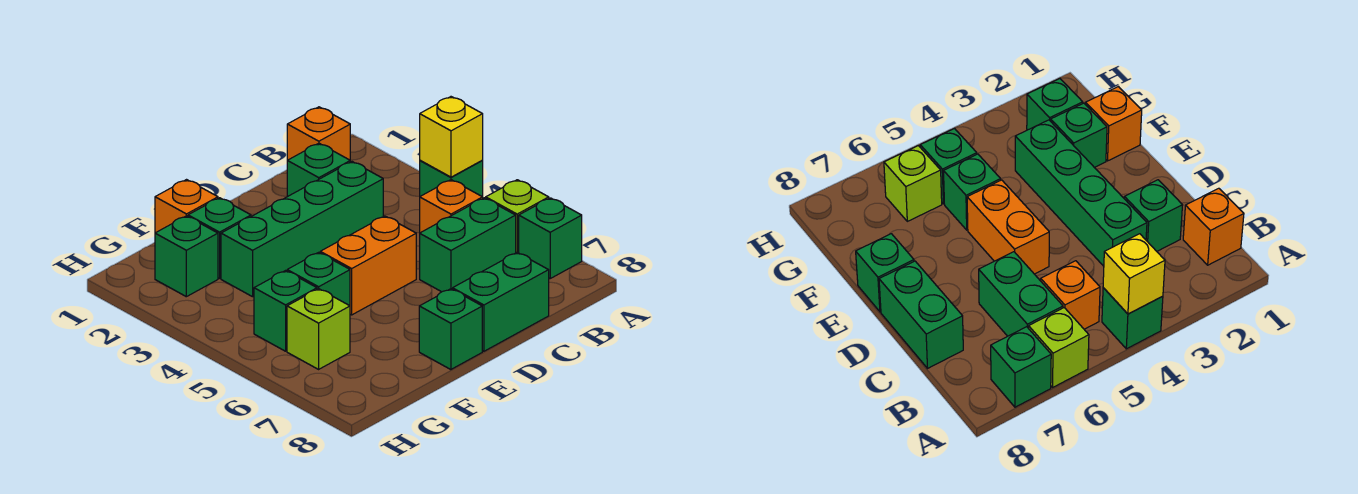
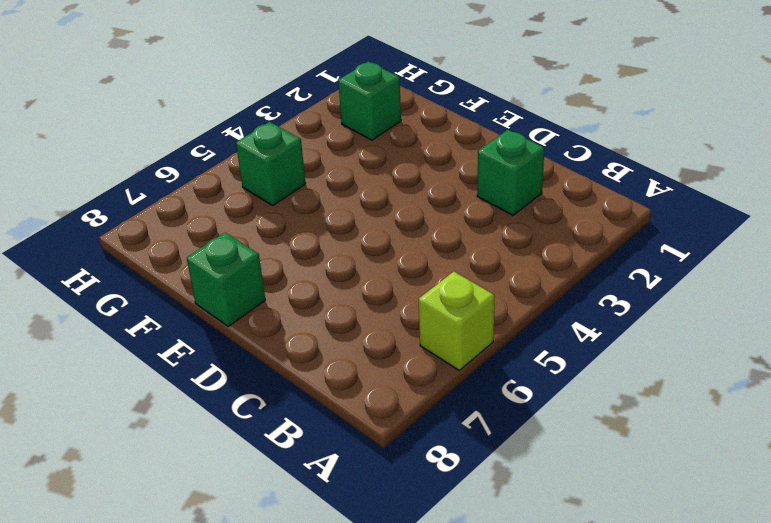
none -> green 1x1 brick [420,160,483,197]
none -> green 1x1 brick [519,198,582,278]
none -> orange 1x1 brick [287,107,350,160]

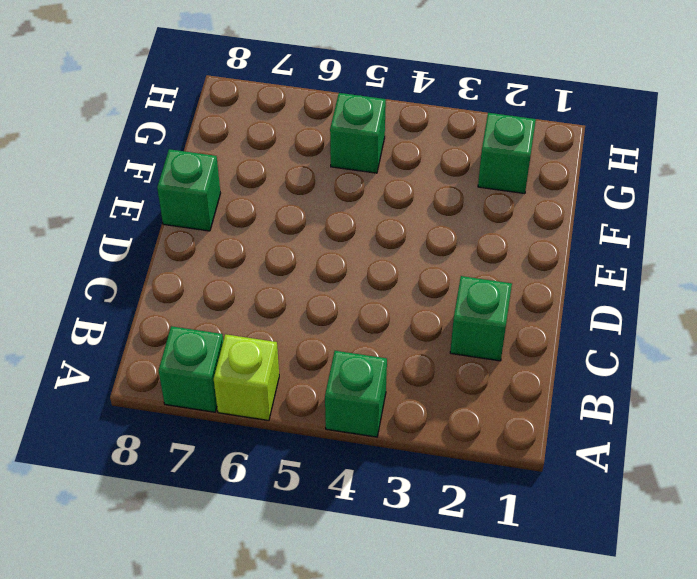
none -> orange 1x1 brick [287,107,350,160]
none -> orange 1x1 brick [420,180,483,233]
none -> green 1x2 brick [420,198,516,292]

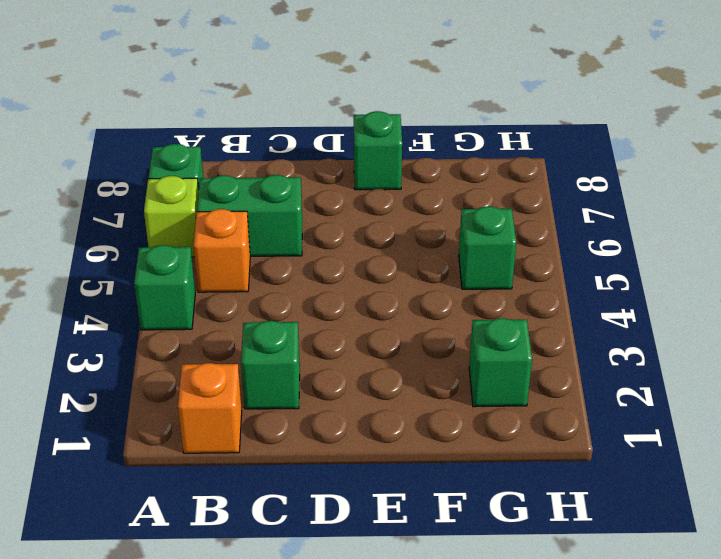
none -> green 1x4 brick [221,162,383,297]
none -> green 1x2 brick [453,253,549,351]
none -> orange 1x2 brick [320,216,416,315]

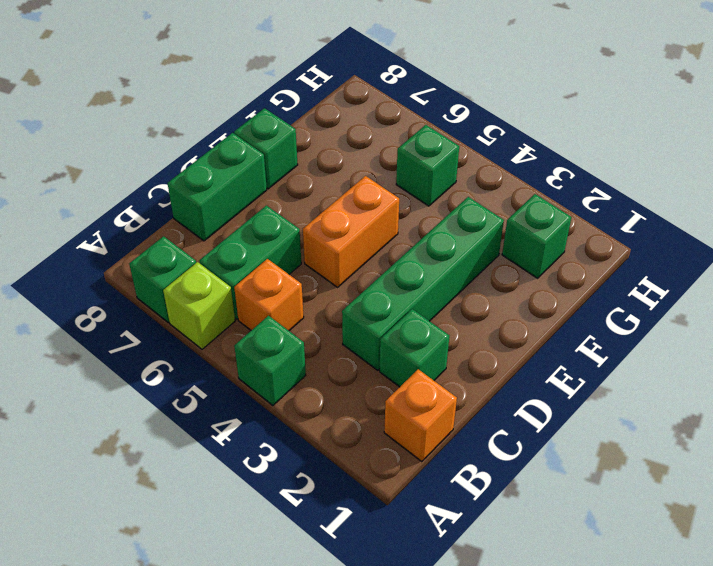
none -> orange 1x1 brick [155,180,218,233]
none -> green 1x1 brick [188,198,251,278]
none -> green 1x1 brick [287,252,350,306]

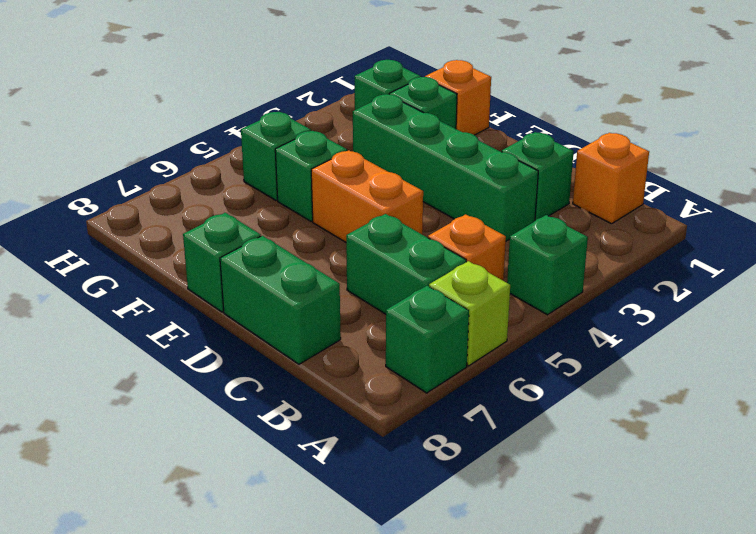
none -> lime 1x1 brick [287,289,350,369]
none -> yellow 1x1 brick [420,97,483,177]

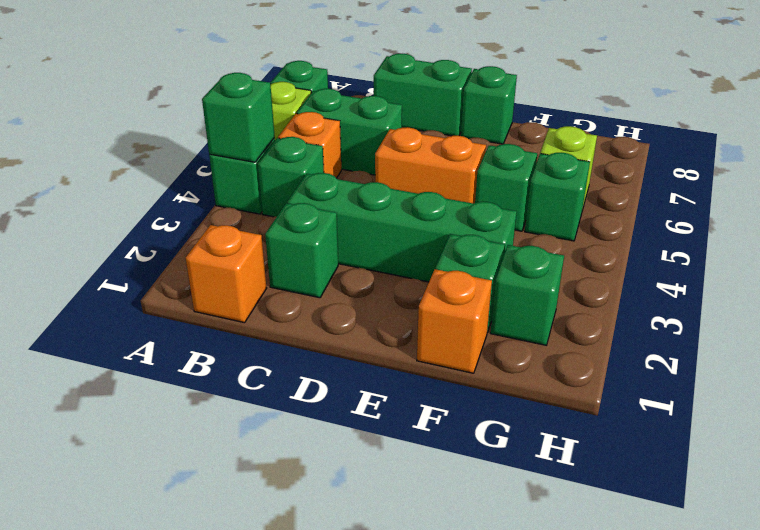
green 1x1 brick [202,73,275,162] -> yellow 1x1 brick [420,97,483,177]
green 1x1 brick [258,137,324,217] -> none

